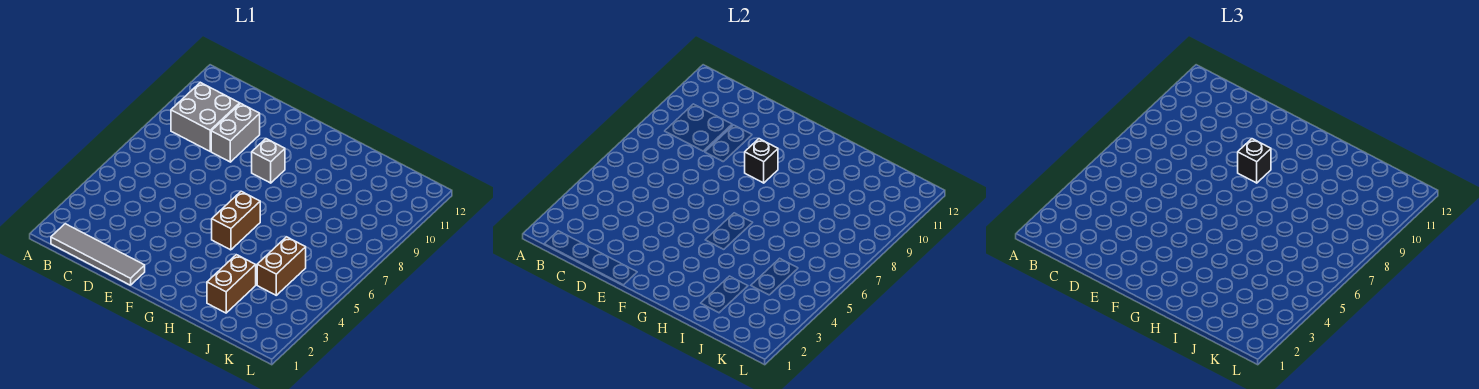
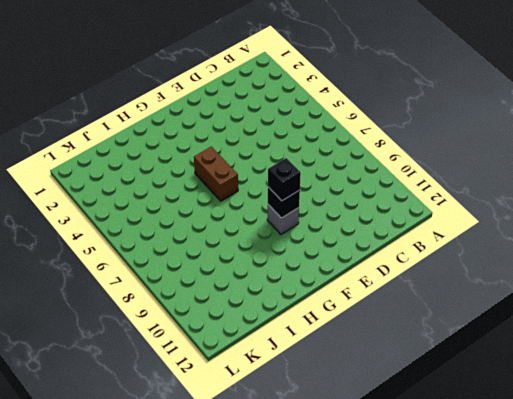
none -> grey 1x4 tile [51,224,145,285]
none -> grey 2x2 brick [171,82,240,151]

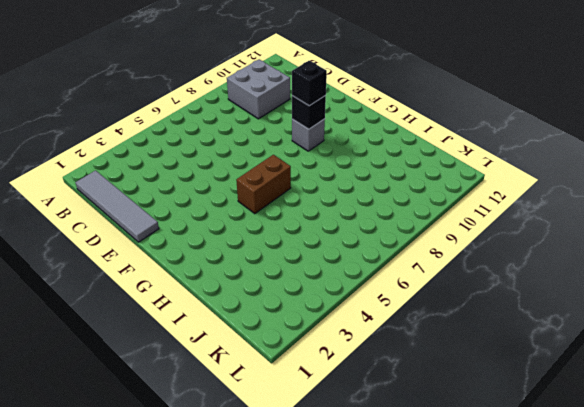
none -> grey 1x2 brick [211,103,260,162]
none -> brown 1x2 brick [207,255,256,313]

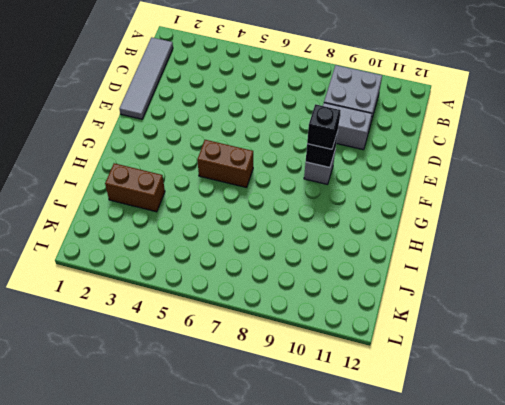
none -> brown 1x2 brick [257,237,306,295]

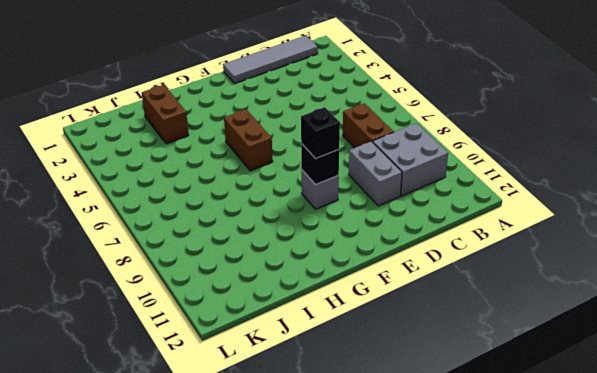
brown 1x2 brick [343,103,393,148] -> brown 1x2 brick moved to [257,237,306,295]

